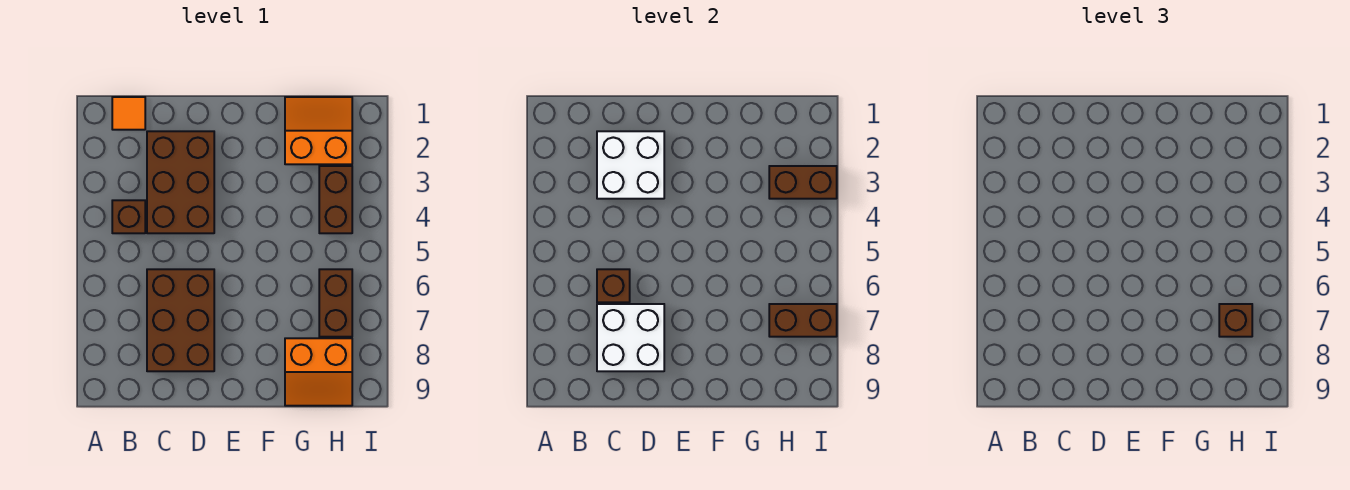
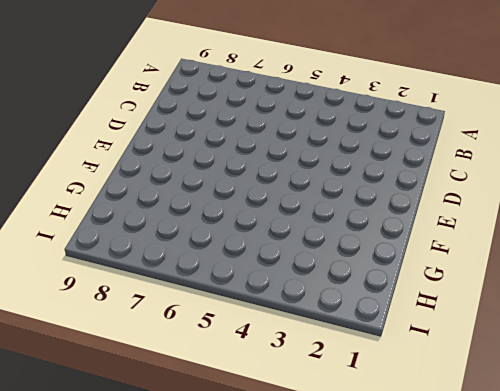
none -> orange 1x1 tile [112,97,145,130]
none -> brown 1x1 brick [112,200,145,233]
none -> brown 2x3 brick [147,131,214,233]

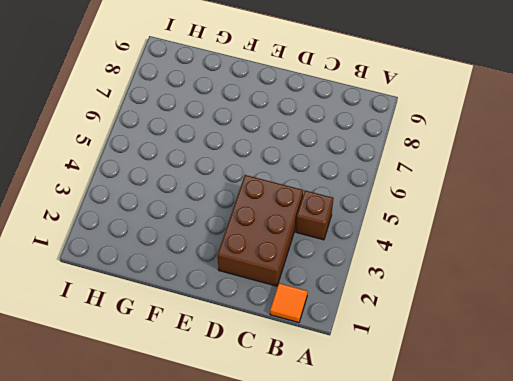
none -> brown 2x3 brick [147,269,214,371]
none -> orange 2x2 slope [285,97,352,164]
none -> orange 2x2 slope [285,338,352,406]

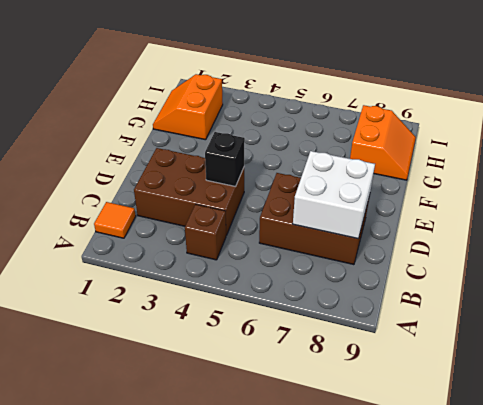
black 1x1 brick [205,132,245,187] -> none
none -> brown 1x2 brick [319,166,352,233]
none -> brown 1x2 brick [319,269,352,337]
none -> white 2x2 brick [597,131,664,199]

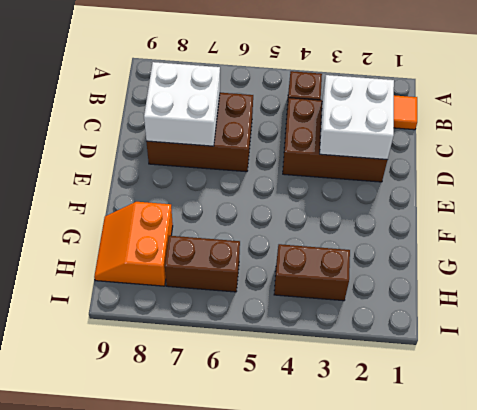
none -> orange 2x2 slope [285,97,352,164]
none -> brown 1x1 brick [597,269,630,302]
none -> brown 1x2 brick [769,166,837,199]

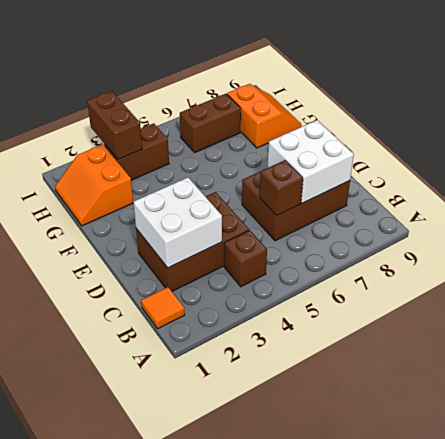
none -> brown 1x2 brick [769,304,837,337]
none -> brown 1x1 brick [1219,304,1252,337]

